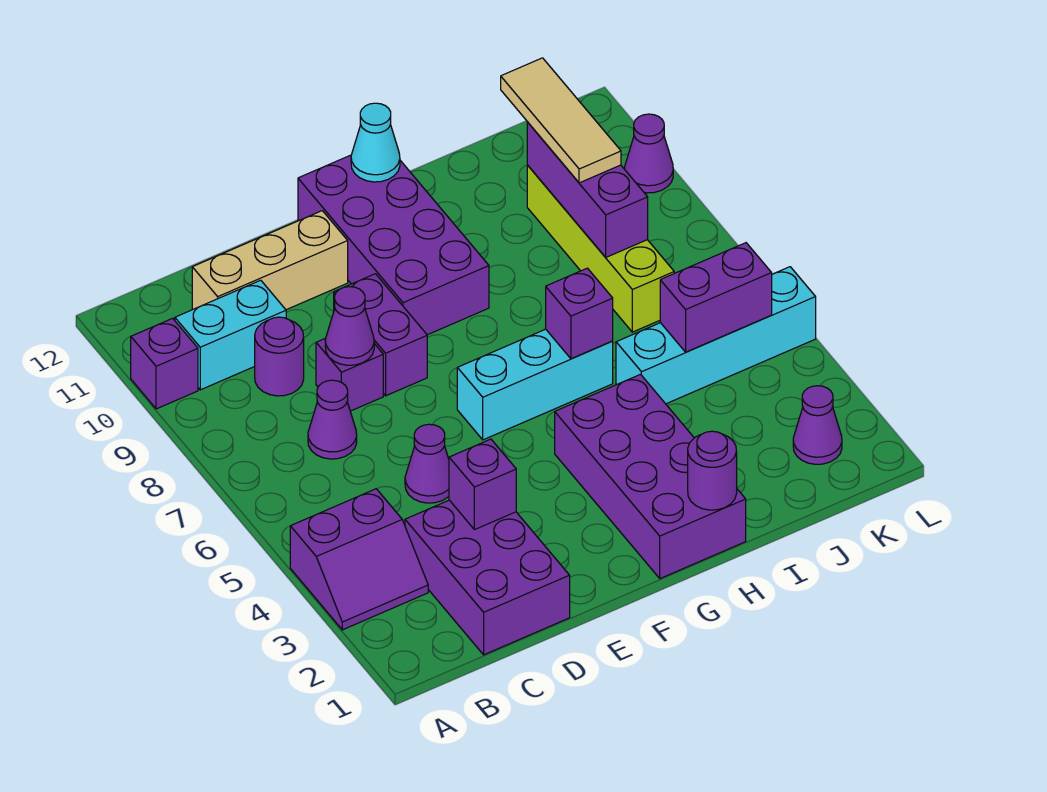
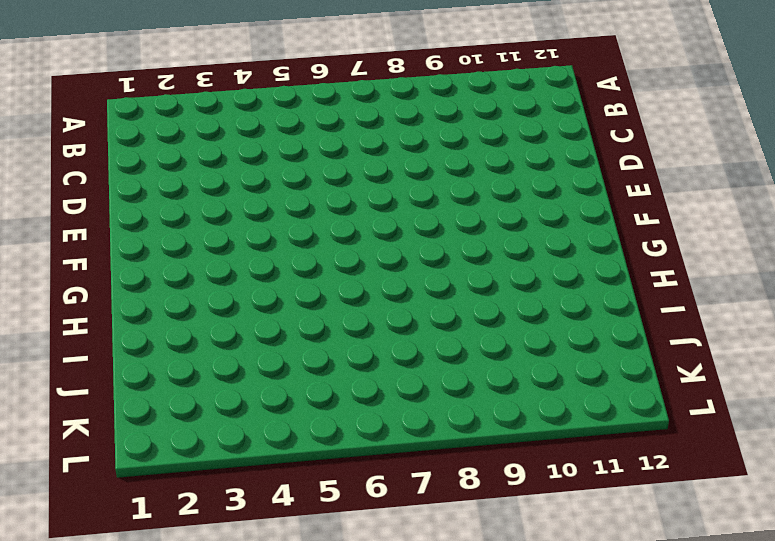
none -> purple 2x2 slope [290,489,428,630]
none -> purple 1x1 brick [131,318,198,409]
none -> cyan 1x2 brick [175,280,286,390]

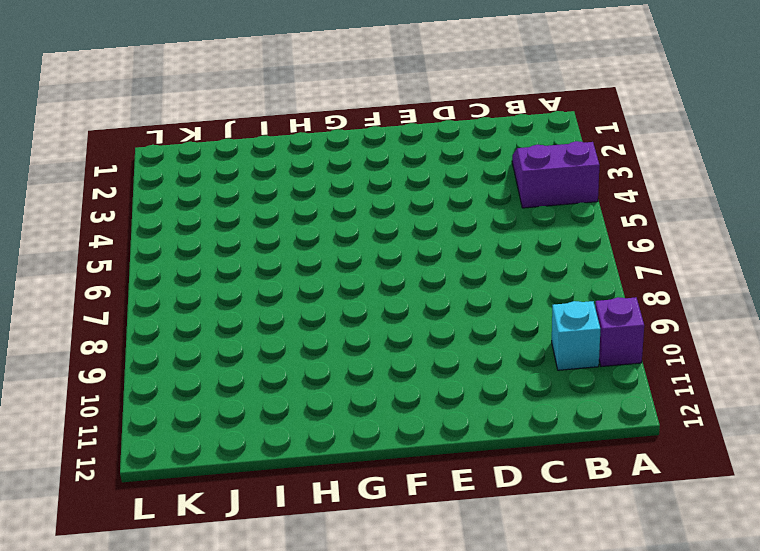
cyan 1x1 brick [552,301,600,370] -> cyan 1x2 brick [175,280,286,390]
none -> purple 2x3 brick [405,500,570,655]
none -> purple 1x1 cone [308,380,357,459]
none -> purple 1x1 round brick [255,317,304,396]

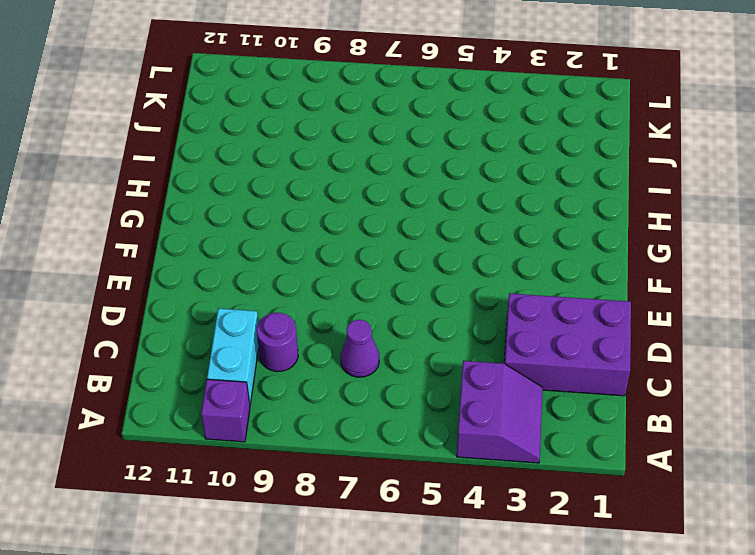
none -> tan 1x3 brick [192,211,348,310]
none -> purple 1x1 cone [405,424,449,503]
none -> purple 1x1 brick [316,339,383,411]

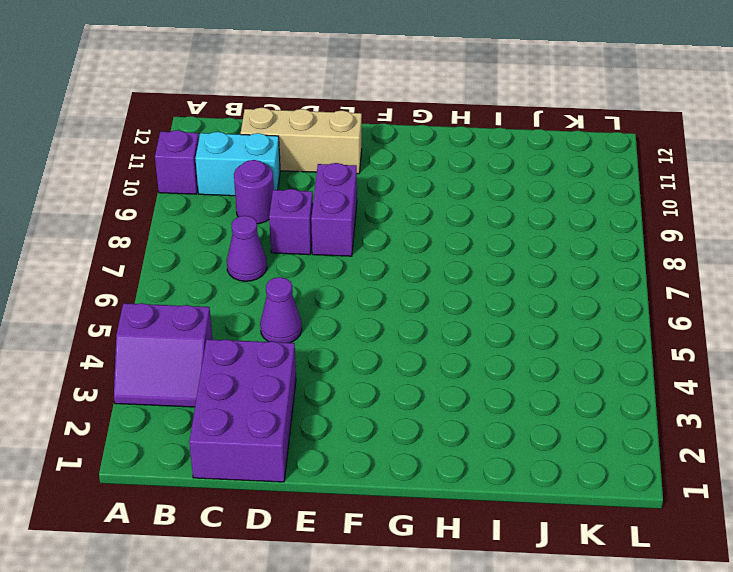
none -> cyan 1x3 brick [457,329,613,440]
none -> purple 2x4 brick [298,155,489,335]
none -> purple 2x4 brick [555,374,746,579]

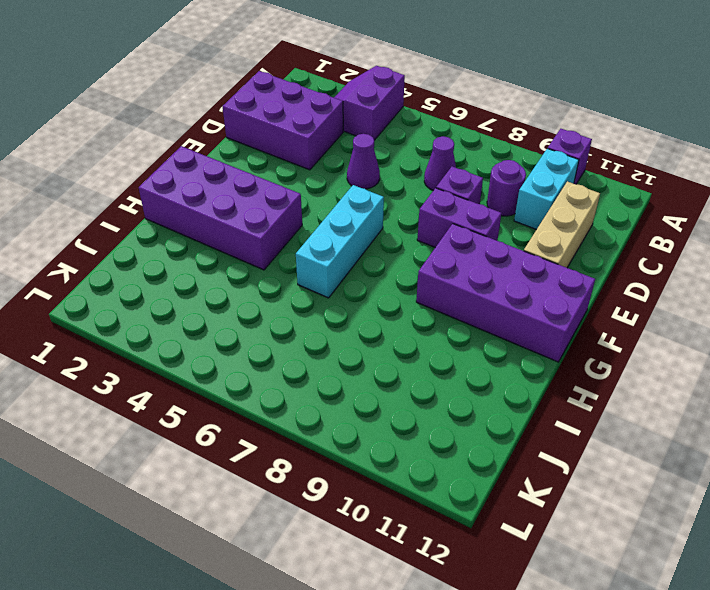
none -> cyan 1x4 brick [616,267,816,404]
none -> lime 1x4 brick [527,165,674,332]
none -> purple 1x1 cone [793,386,842,464]

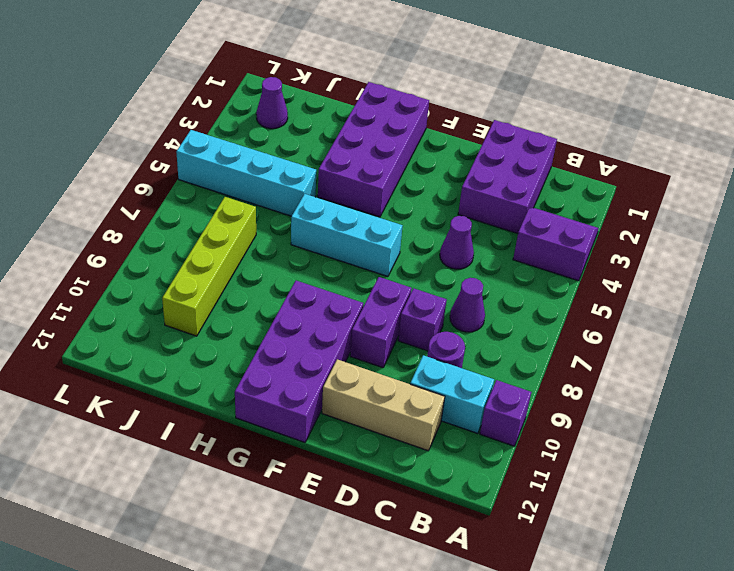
none -> purple 1x1 cone [625,114,673,193]
none -> purple 1x1 brick [449,439,516,530]
none -> purple 1x1 cone [325,287,374,365]

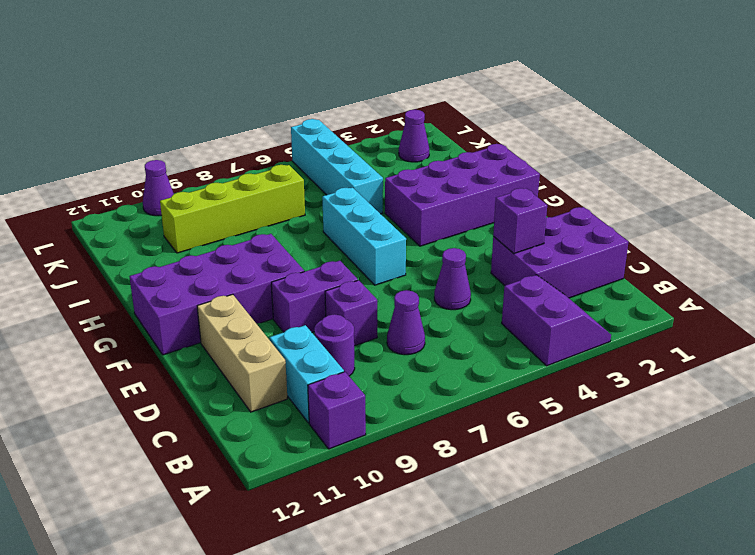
none -> purple 1x1 cone [325,287,374,365]
none -> cyan 1x1 cone [351,103,400,182]
none -> purple 1x1 round brick [688,431,737,510]

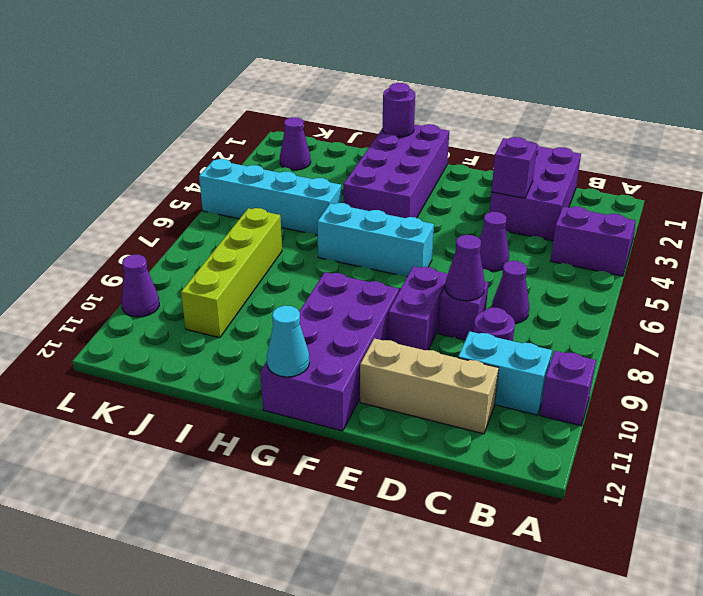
none -> purple 1x1 brick [546,268,613,359]
none -> purple 1x2 brick [660,243,772,352]
none -> purple 1x3 brick [527,122,648,257]

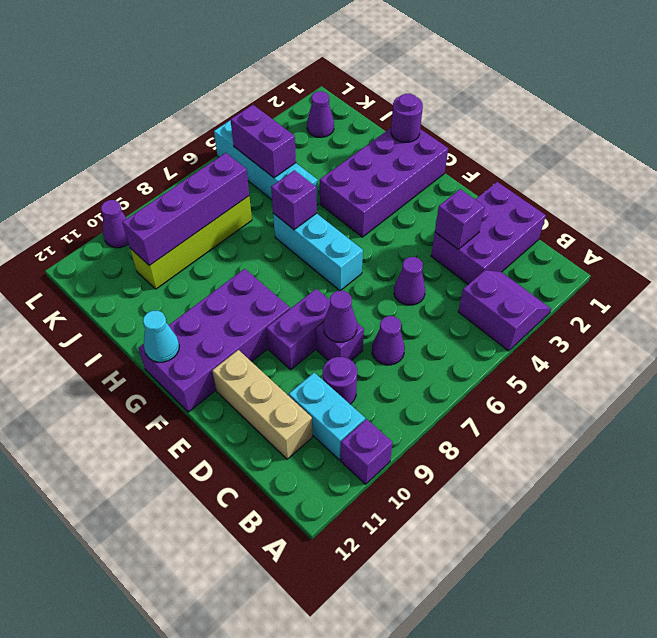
purple 1x4 brick [122,153,249,266] -> purple 1x3 brick [527,122,648,257]
none -> tan 1x3 tile [501,58,621,183]

